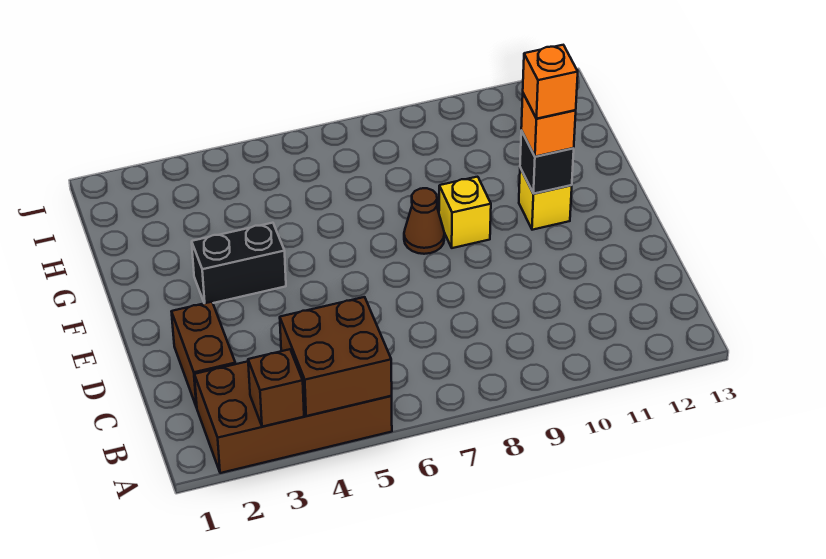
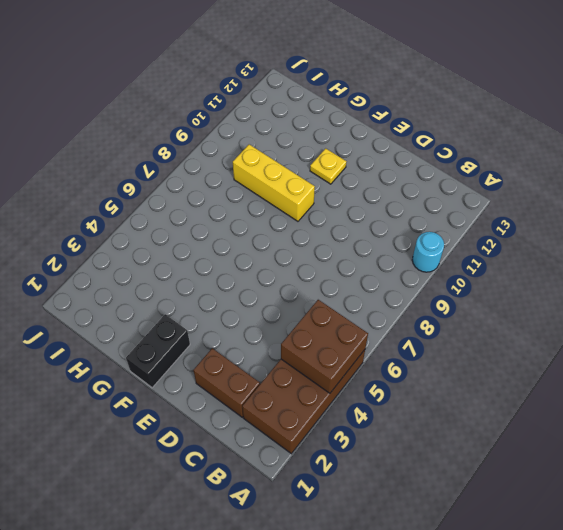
cyan 1x1 round brick [412,232,444,272] -> none
black 1x2 brick [126,314,190,388] -> black 1x2 brick moved to [192,223,286,303]
yellow 1x3 brick [233,144,315,221] -> yellow 1x1 brick [439,177,491,248]
yellow 1x1 plate [310,148,346,184] -> yellow 1x1 brick [519,168,572,230]
none -> brown 1x1 cone [404,188,444,254]
none -> brown 1x1 brick [248,349,304,427]

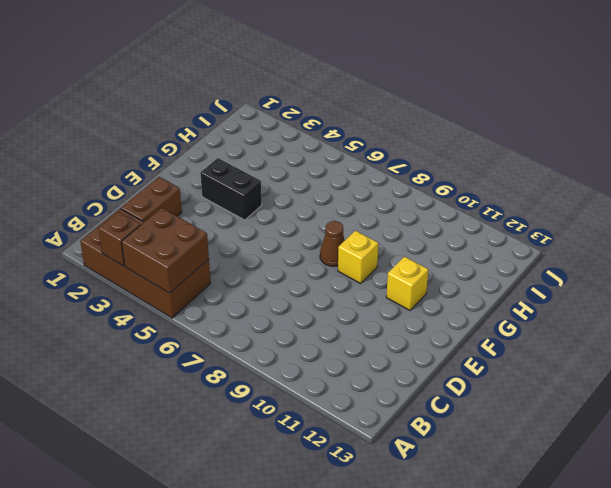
none -> black 1x1 brick [520,131,574,194]
none -> orange 1x1 brick [521,94,576,157]

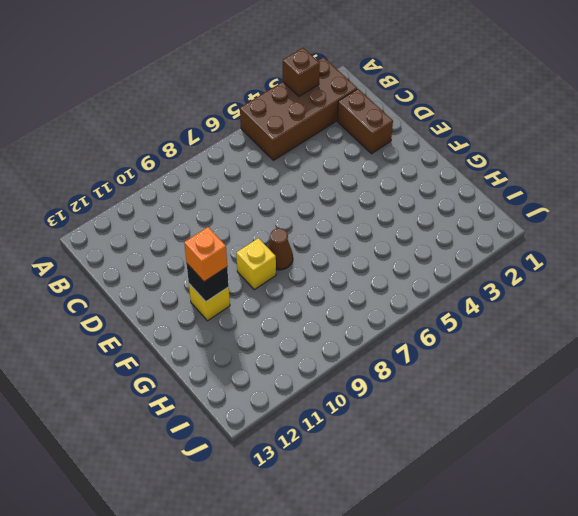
none -> black 1x2 brick [192,223,286,303]
none -> brown 2x2 brick [280,297,392,416]

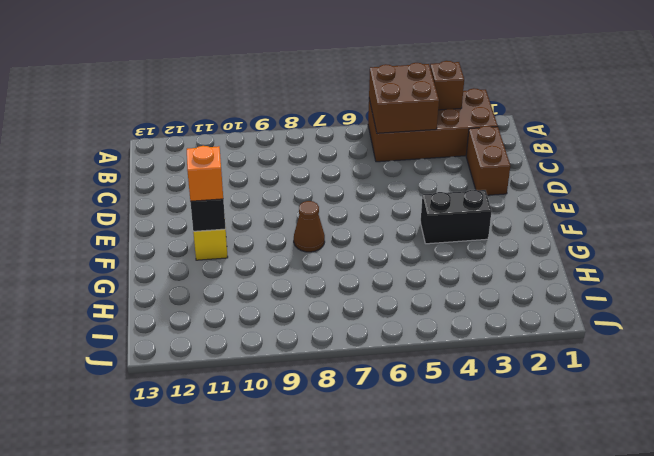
none -> yellow 1x1 brick [439,177,491,248]
none -> orange 1x1 brick [523,45,578,119]

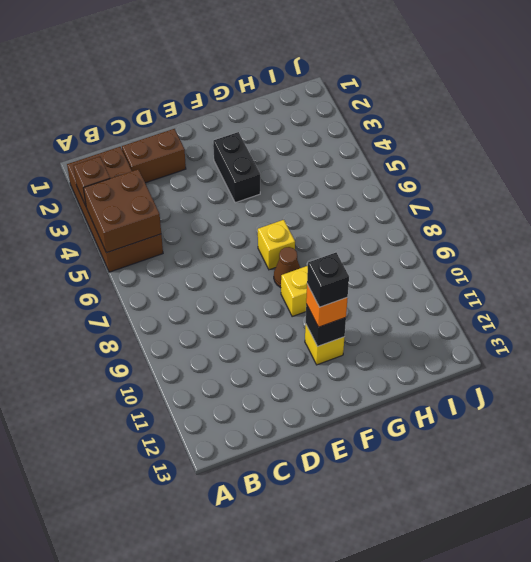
yellow 1x1 brick [258,220,295,270] -> none
black 1x1 brick [307,253,349,307] -> orange 1x1 brick [523,45,578,119]

